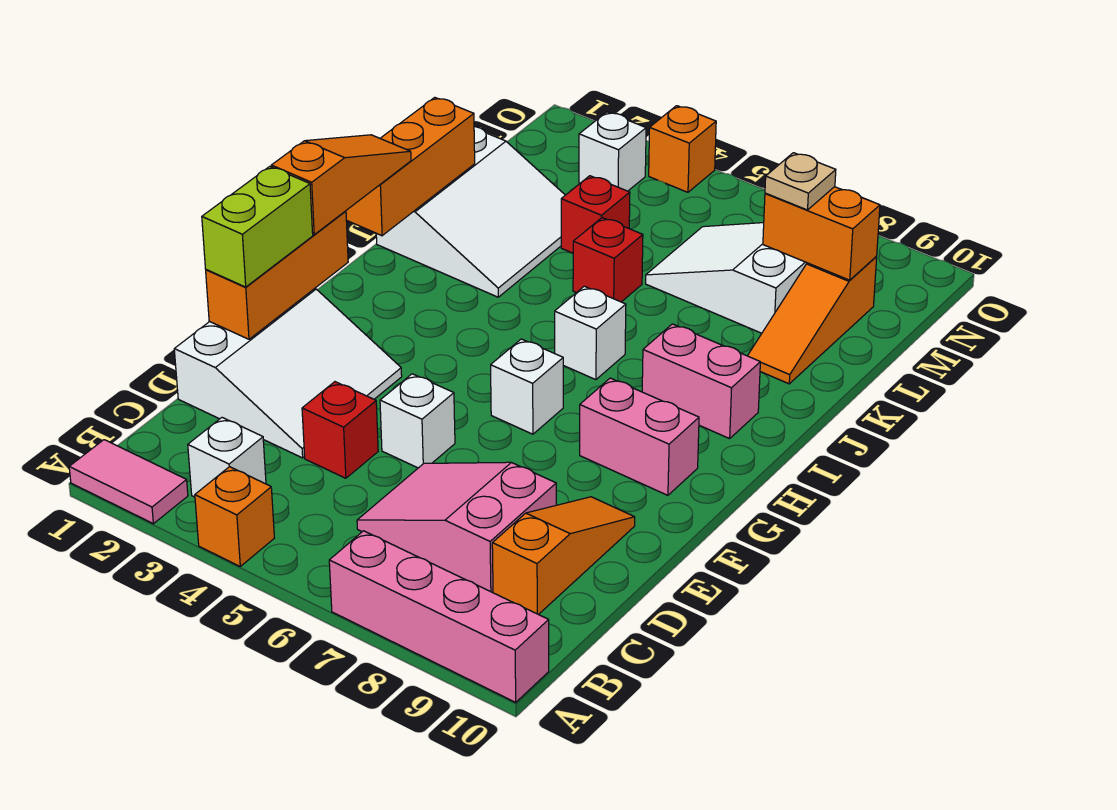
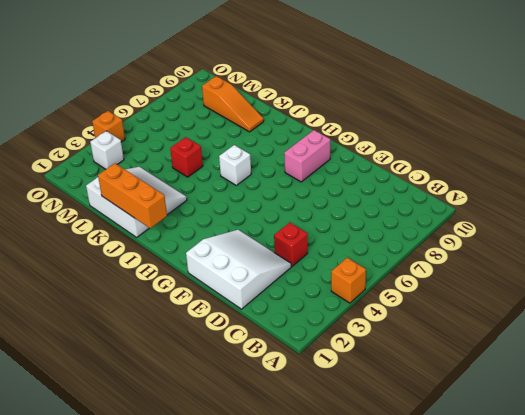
none -> pink 1x2 tile [69,440,188,524]
none -> pink 1x4 brick [329,531,549,702]
none -> white 1x1 brick [188,418,266,497]

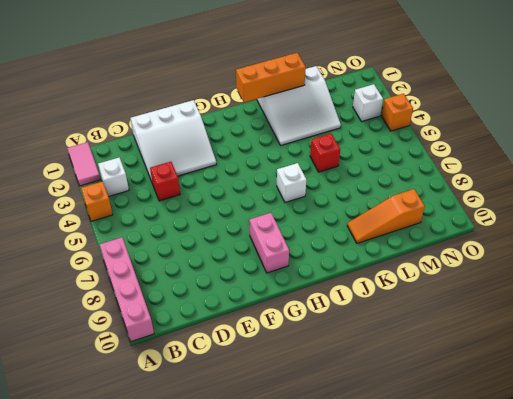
none -> pink 2x3 slope [357,462,556,592]
none -> orange 1x3 slope [492,497,635,615]
none -> white 1x1 brick [380,374,455,468]

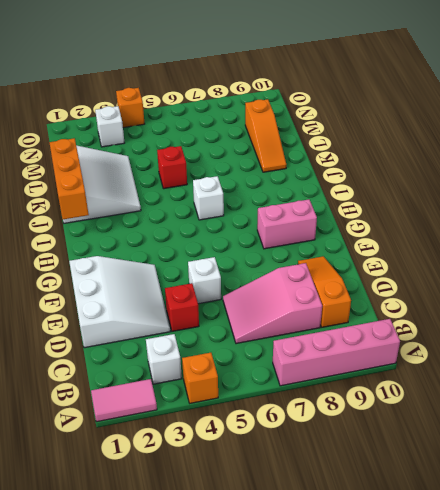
none -> white 1x1 brick [491,339,563,434]
none -> pink 1x2 brick [642,324,760,439]
none -> red 1x1 brick [561,176,630,253]

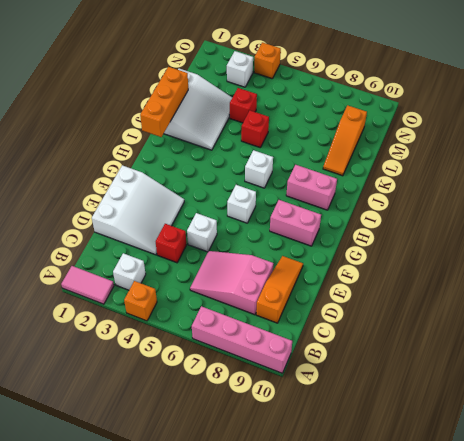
none -> white 2x3 slope [646,223,807,333]
none -> orange 1x3 brick [206,211,348,339]
none -> orange 1x2 brick [763,187,880,280]

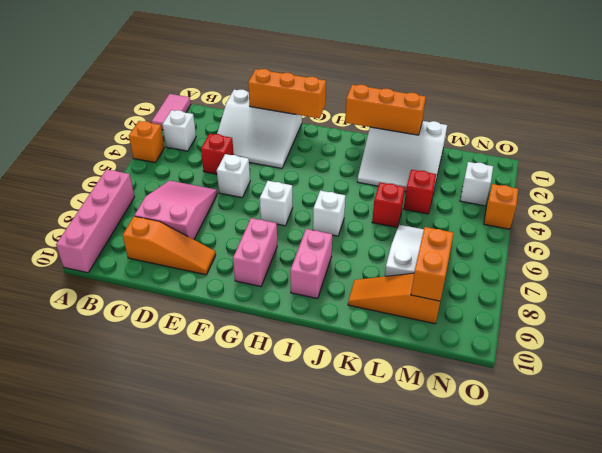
none -> lime 1x2 brick [202,166,313,287]
none -> orange 1x3 slope [271,135,411,235]
none -> tan 1x1 plate [765,153,836,210]

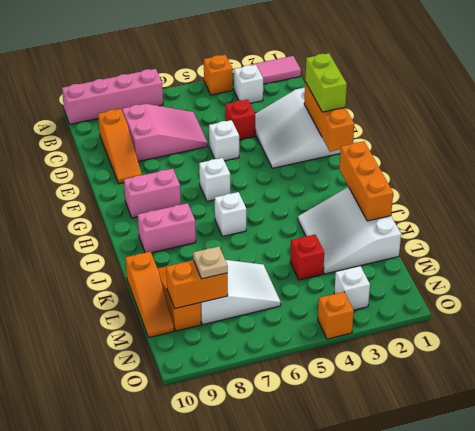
orange 1x3 slope [125,252,174,337] -> orange 1x3 slope moved to [271,135,411,235]
none -> red 1x1 brick [573,218,643,302]

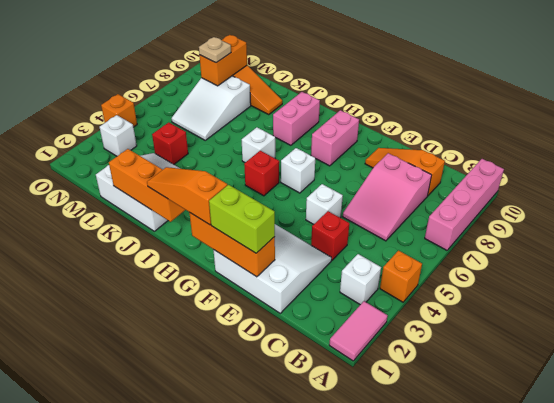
red 1x1 brick [244,151,279,196] -> red 1x1 brick moved to [573,218,643,302]

